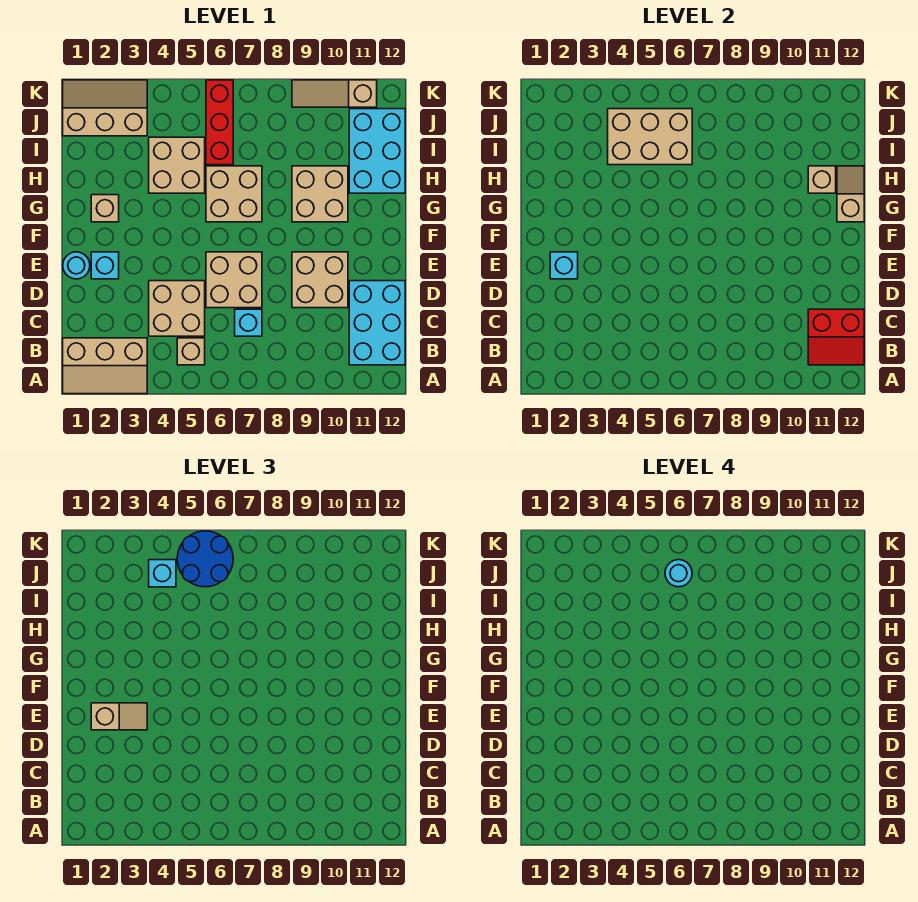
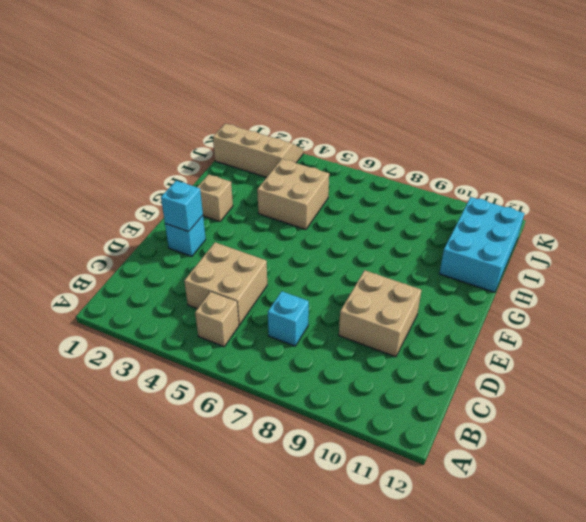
none -> tan 2x3 slope [63,338,147,394]
none -> cyan 2x3 brick [349,281,405,365]
none -> tan 2x2 brick [206,252,262,308]

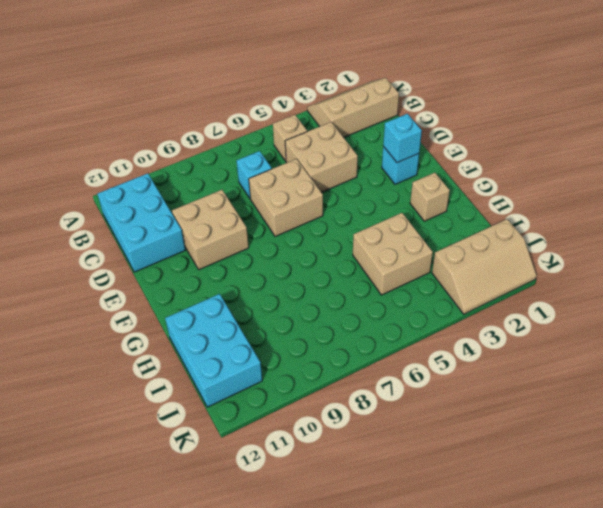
none -> cyan 1x1 round brick [63,252,90,279]
none -> tan 2x2 brick [206,166,262,222]
none -> tan 2x2 brick [292,166,348,222]

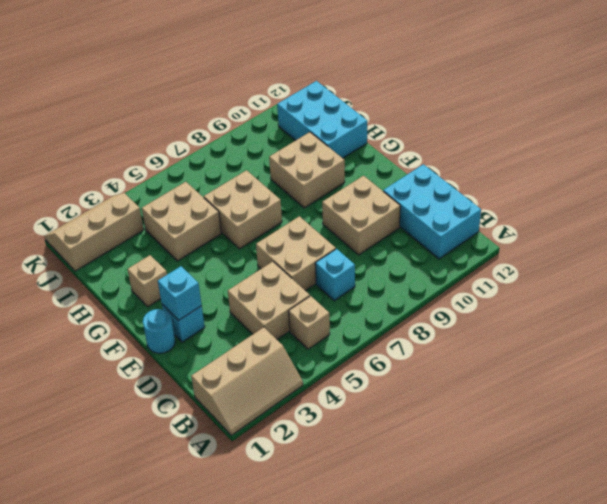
none -> red 1x3 brick [206,80,233,165]
none -> tan 1x3 slope [292,80,377,107]
none -> red 2x2 slope [808,309,864,365]

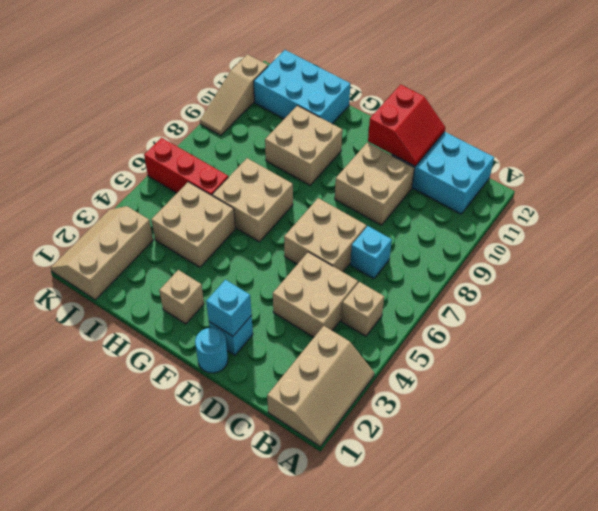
red 2x2 slope [368,84,445,166] -> red 2x2 slope moved to [808,309,864,365]
none -> tan 1x2 slope [837,166,864,222]
none -> tan 1x1 brick [808,166,836,193]
none -> tan 2x3 brick [608,109,692,165]

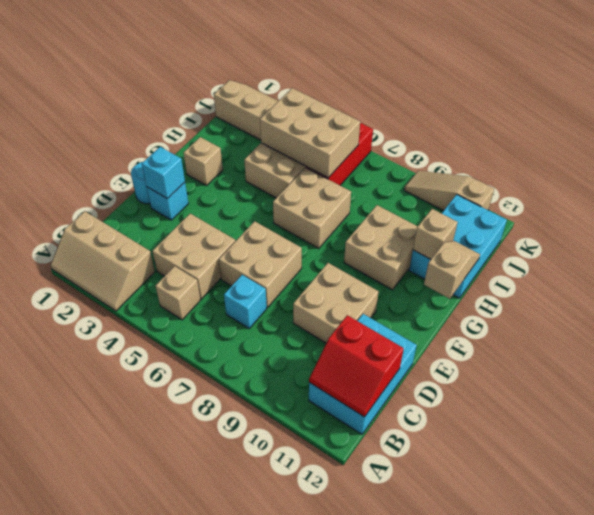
none -> tan 1x2 slope [91,703,147,730]
none -> cyan 1x1 brick [149,560,176,587]
none -> blue 2x2 round brick [177,531,233,587]

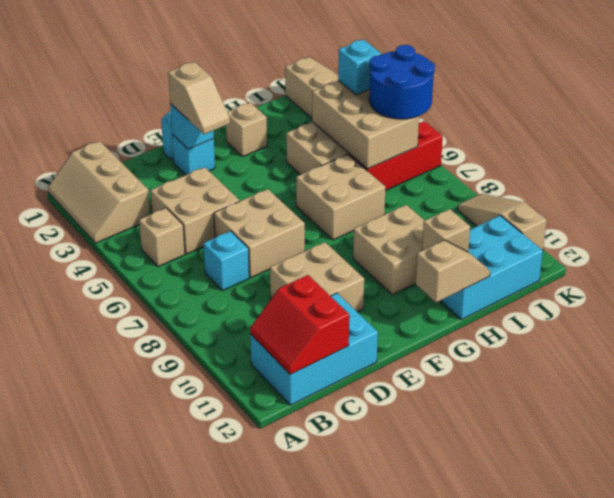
none -> cyan 1x1 round brick [665,560,692,587]

